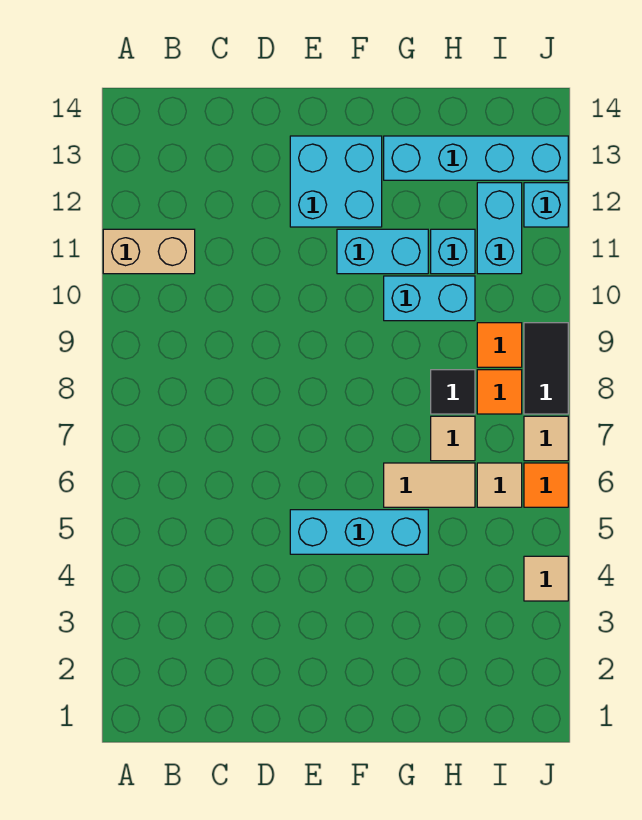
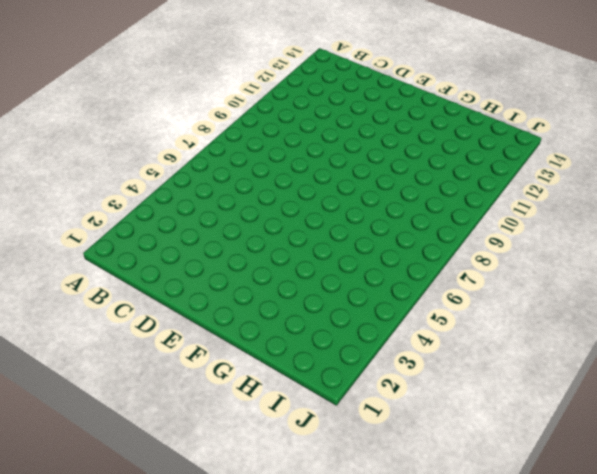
none -> tan 1x2 brick [103,229,195,274]
none -> cyan 1x3 brick [290,510,428,554]
none -> cyan 2x2 brick [290,136,382,227]

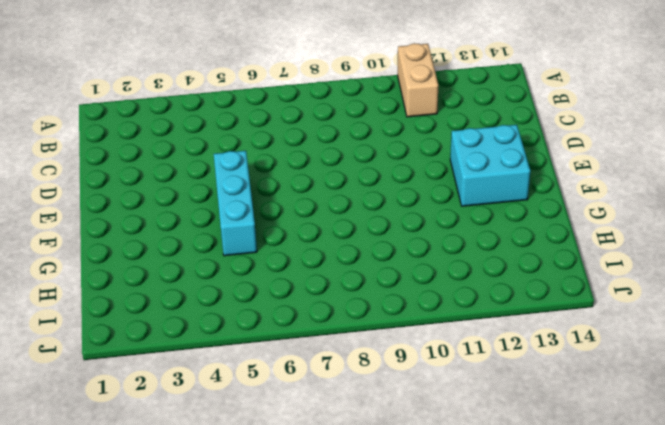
none -> cyan 1x2 brick [337,229,428,274]
none -> tan 1x2 tile [384,463,475,507]
none -> cyan 1x2 brick [384,276,475,321]

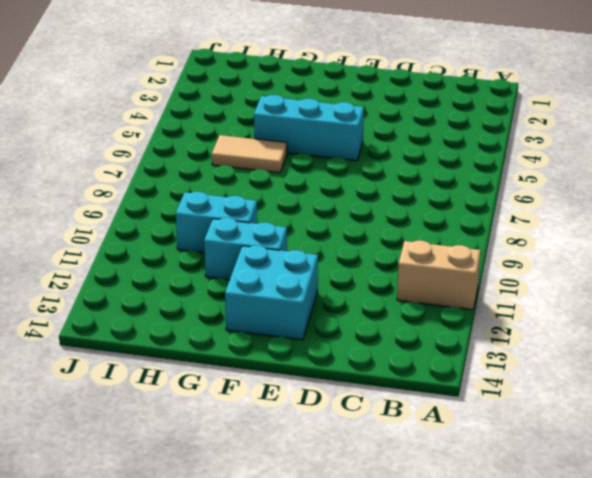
none -> cyan 1x4 brick [384,136,568,180]
none -> tan 1x1 tile [431,416,475,461]
none -> black 1x1 tile [431,370,475,414]

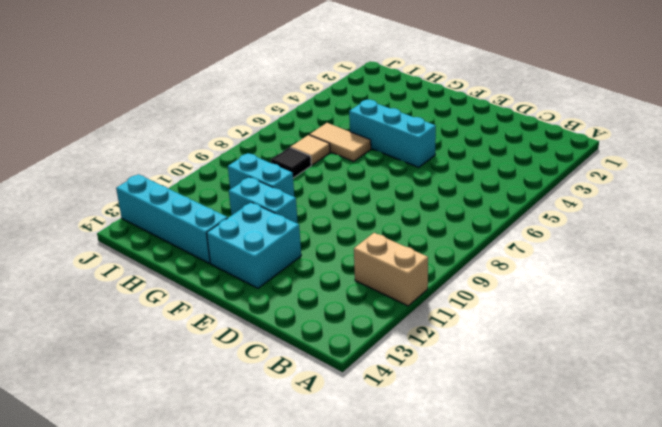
none -> cyan 1x1 brick [431,229,475,274]
none -> tan 1x1 tile [477,463,522,507]
none -> orange 1x1 tile [477,370,522,414]

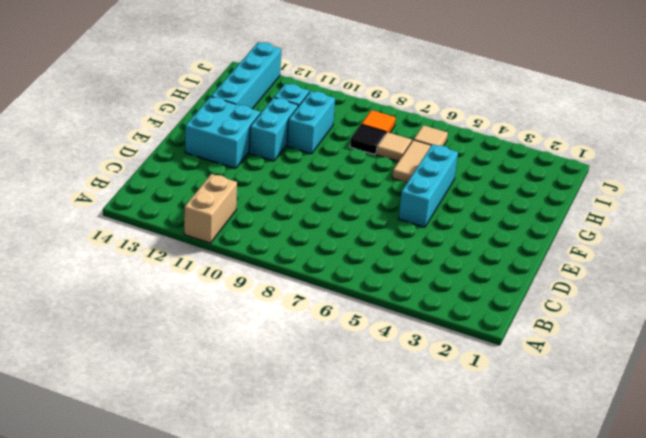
none -> orange 1x1 tile [477,323,522,367]
none -> cyan 1x2 brick [477,183,522,274]
none -> tan 1x1 tile [524,556,568,601]

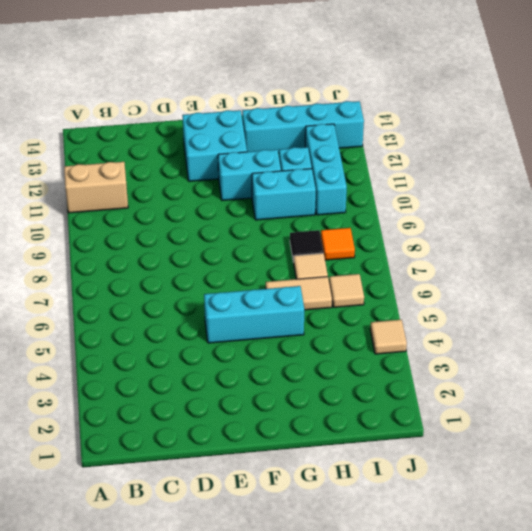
cyan 1x3 brick [305,124,347,215] -> cyan 1x2 brick [477,183,522,274]
none -> orange 1x1 tile [477,323,522,367]
none -> orange 1x1 tile [524,463,568,507]
none -> tan 1x1 tile [524,416,568,461]

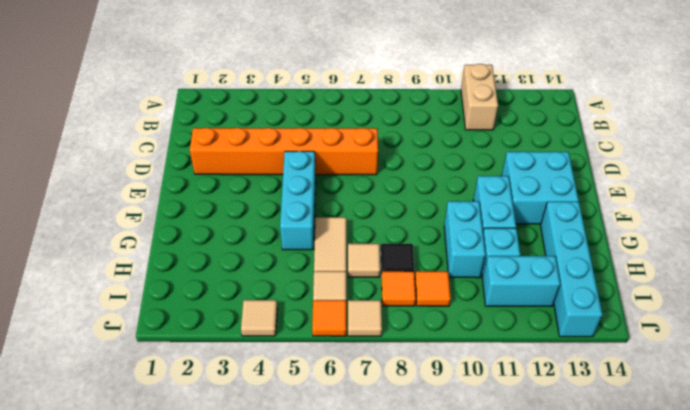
orange 1x6 brick [190,128,378,175] -> none
none -> black 1x2 tile [524,323,568,414]
none -> cyan 1x1 brick [524,183,568,227]

